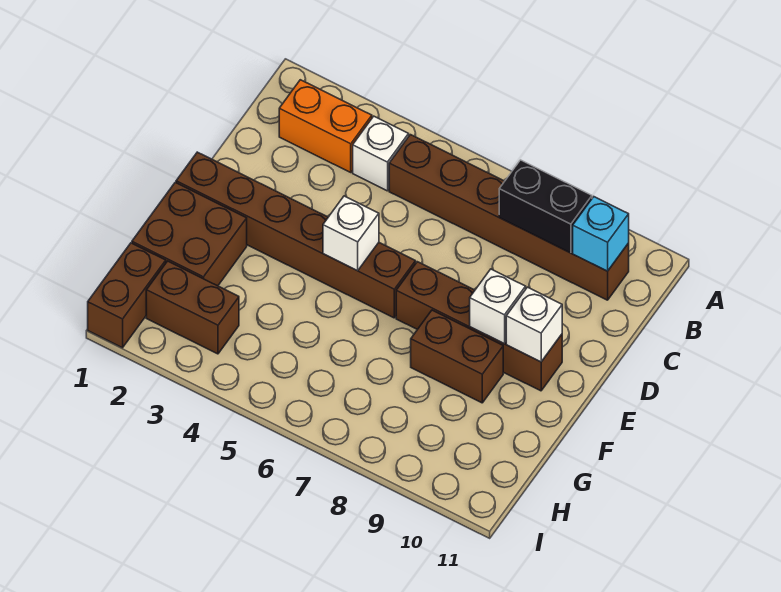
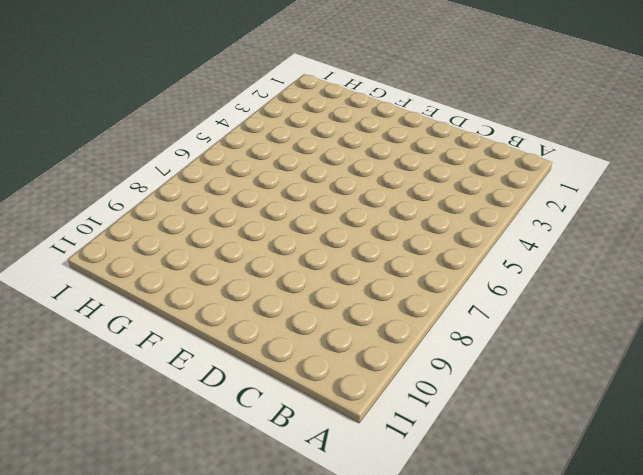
none -> orange 1x2 brick [279,80,372,172]
none -> white 1x1 brick [353,116,409,191]
none -> brown 1x6 brick [389,135,629,300]

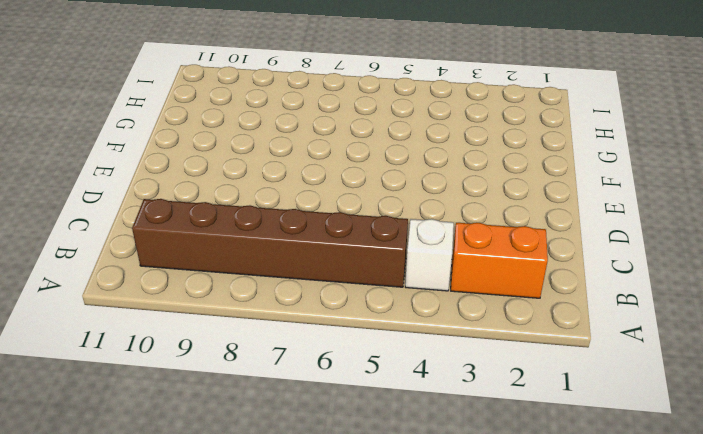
none -> brown 1x6 brick [176,152,416,318]
none -> brown 1x4 brick [396,262,562,391]
none -> brown 2x2 brick [132,182,247,286]

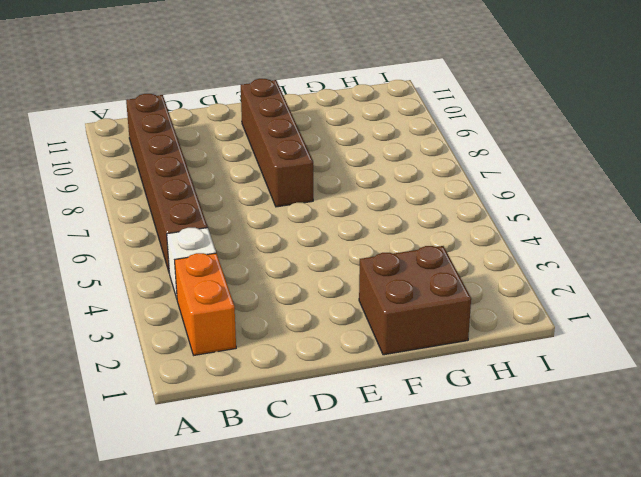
none -> brown 1x6 brick [176,152,416,318]
none -> brown 1x2 brick [411,310,503,403]
none -> brown 1x2 brick [88,243,166,348]

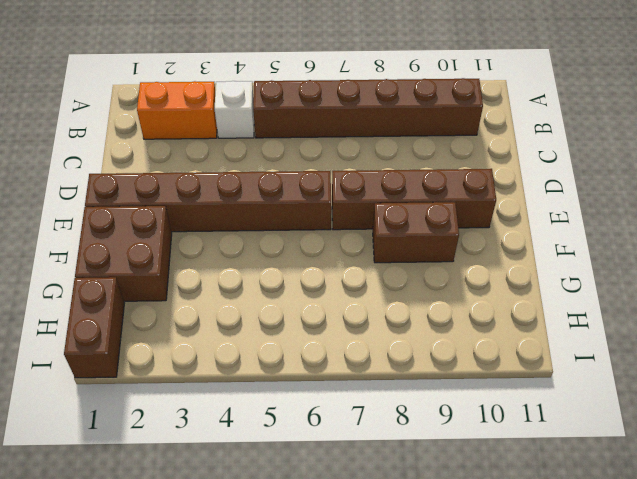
none -> brown 1x2 brick [146,261,239,354]
none -> black 1x2 brick [499,160,592,253]
none -> cyan 1x1 brick [573,197,629,271]

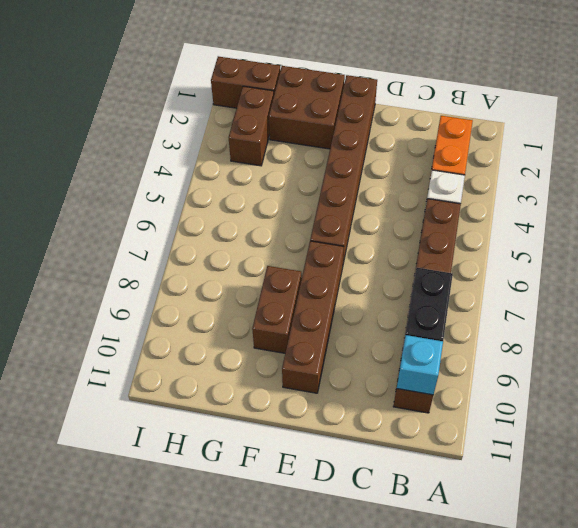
none -> white 1x1 brick [323,196,379,271]
none -> white 1x1 brick [470,269,526,344]
none -> white 1x1 brick [506,287,562,362]

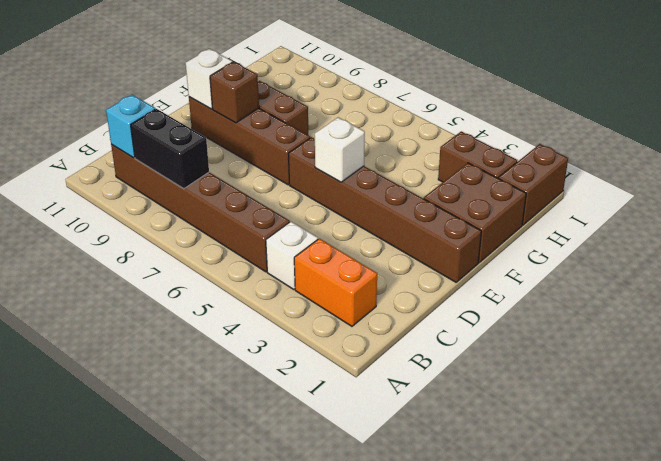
brown 1x1 brick [210,62,259,123] -> white 1x1 brick [470,269,526,344]

